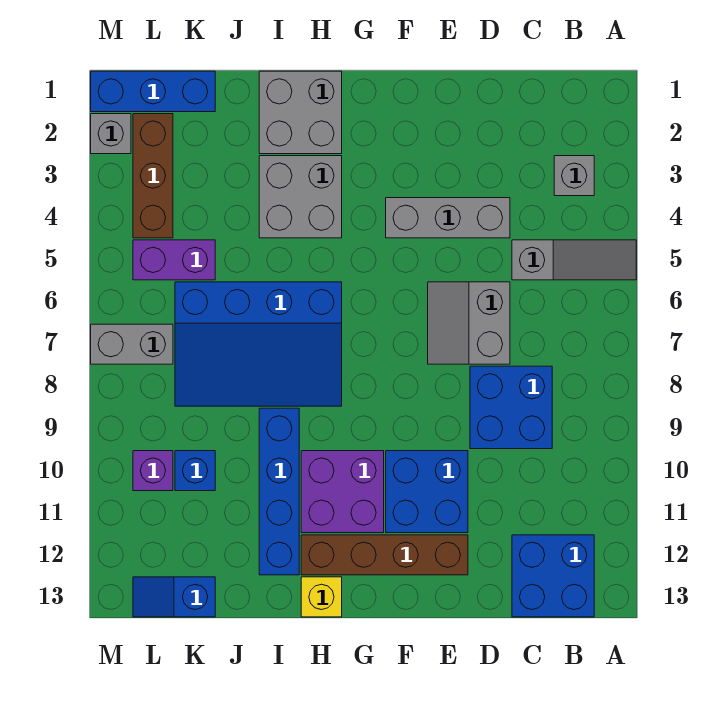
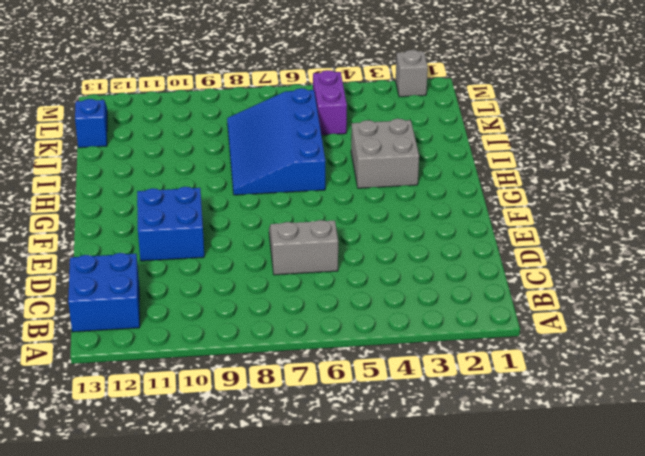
none -> grey 1x3 slope [512,240,636,280]
none -> grey 1x1 brick [554,156,594,196]
none -> blue 2x2 brick [470,366,552,449]

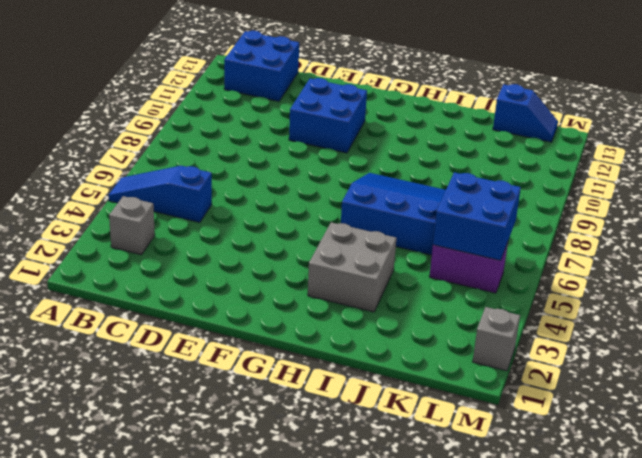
blue 1x3 slope [108,166,212,223] -> grey 1x3 slope [512,240,636,280]
blue 2x2 brick [433,172,521,260] -> blue 2x2 brick moved to [470,366,552,449]
none -> grey 1x3 brick [386,198,510,238]
none -> grey 2x2 slope [428,282,510,364]
none -> brown 1x4 brick [301,535,468,575]

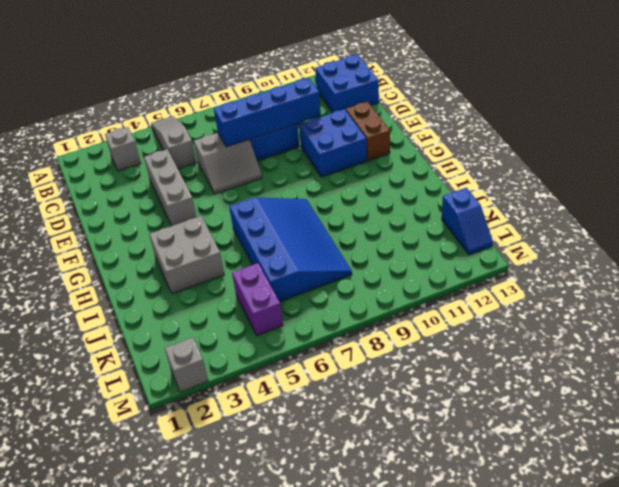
blue 1x4 brick [214,78,321,147] -> blue 1x4 brick moved to [259,408,299,575]
brown 1x2 brick [346,102,390,161] -> brown 1x4 brick [301,535,468,575]
none -> purple 2x2 brick [301,451,384,533]
none -> grey 2x2 brick [259,71,342,154]
none -> yellow 1x1 brick [301,577,342,617]

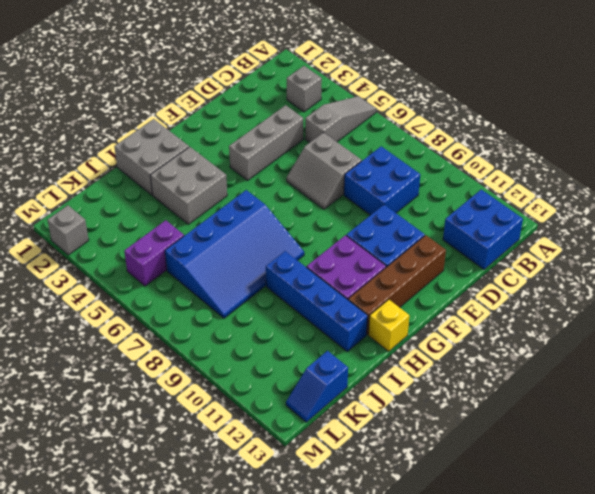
none -> blue 1x3 brick [91,71,215,112]
none -> blue 1x1 brick [175,451,215,491]
none -> brown 1x3 brick [133,114,173,238]

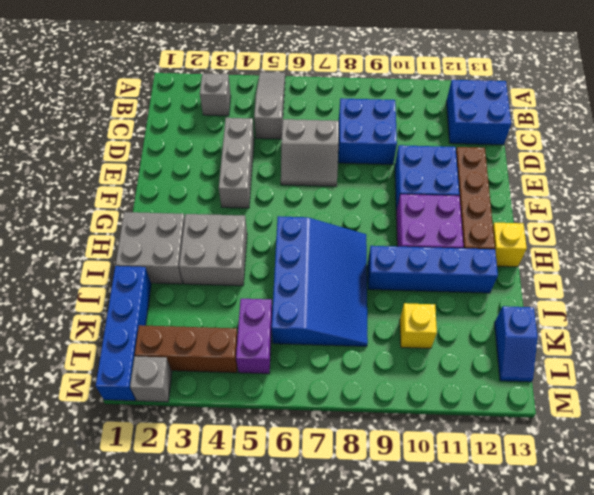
blue 1x4 brick [96,266,151,401] -> blue 1x3 brick [91,71,215,112]
yellow 1x1 brick [400,303,437,348] -> blue 1x1 brick [175,451,215,491]
none -> grey 1x2 brick [91,324,173,364]
none -> purple 1x1 brick [133,451,173,491]

